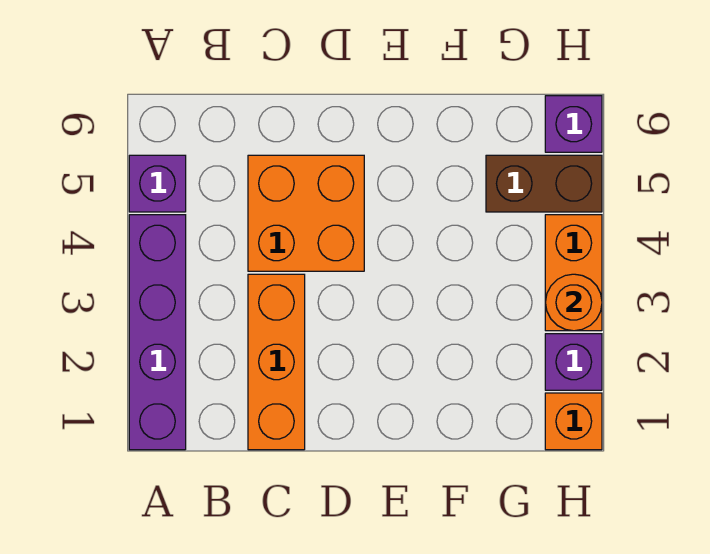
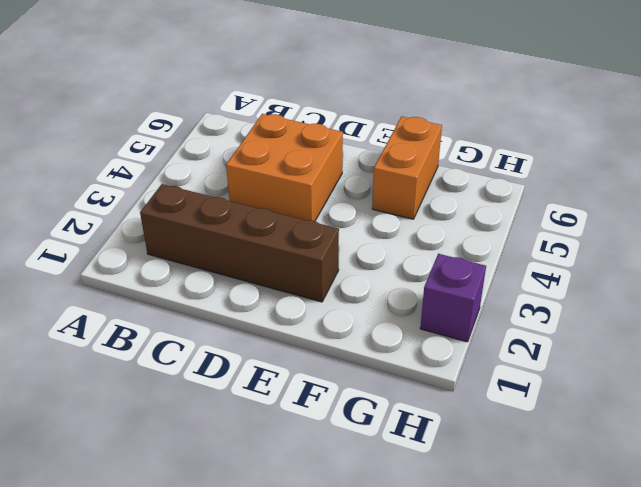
brown 1x4 brick [140,184,339,302] -> orange 1x3 brick [248,274,305,450]
orange 1x2 brick [372,116,442,219] -> orange 1x2 brick moved to [545,215,602,331]
none -> purple 1x4 brick [129,215,186,450]
none -> purple 1x1 brick [129,155,186,212]

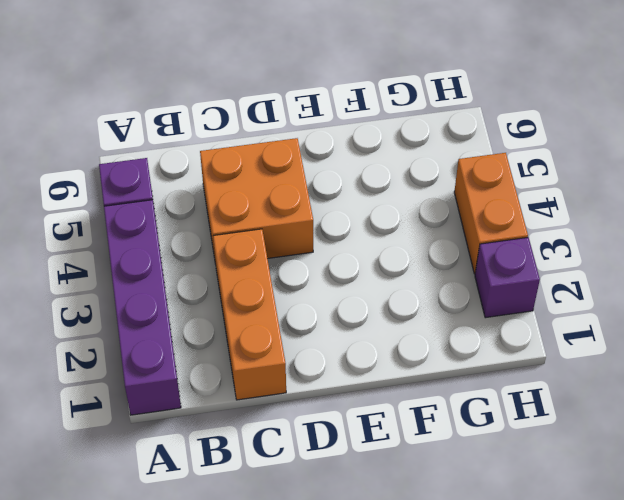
none -> brown 1x2 brick [486,155,602,212]
none -> orange 1x1 brick [545,393,602,450]

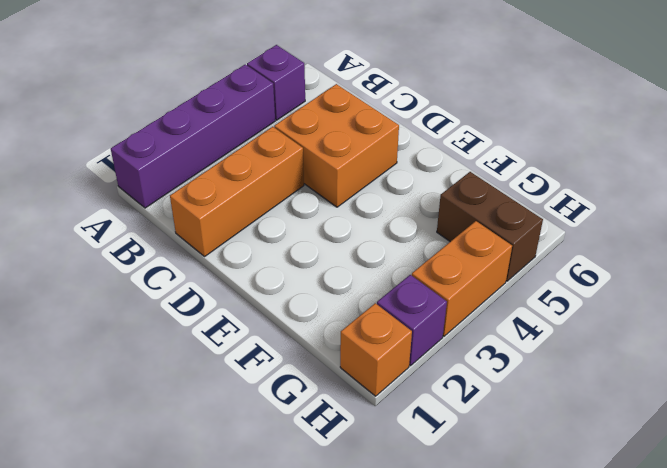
none -> purple 1x1 brick [545,96,602,152]
none -> orange 1x1 round brick [545,274,602,331]

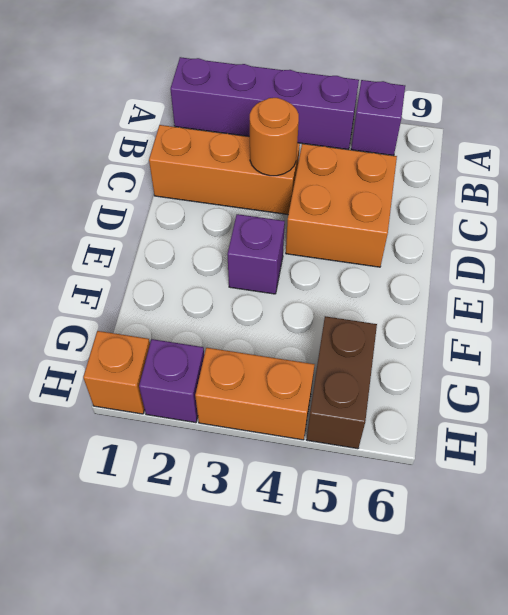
orange 1x1 round brick [250,98,299,176] -> orange 1x1 round brick moved to [545,274,602,331]
purple 1x1 brick [227,214,285,294] -> purple 1x1 brick moved to [545,96,602,152]

